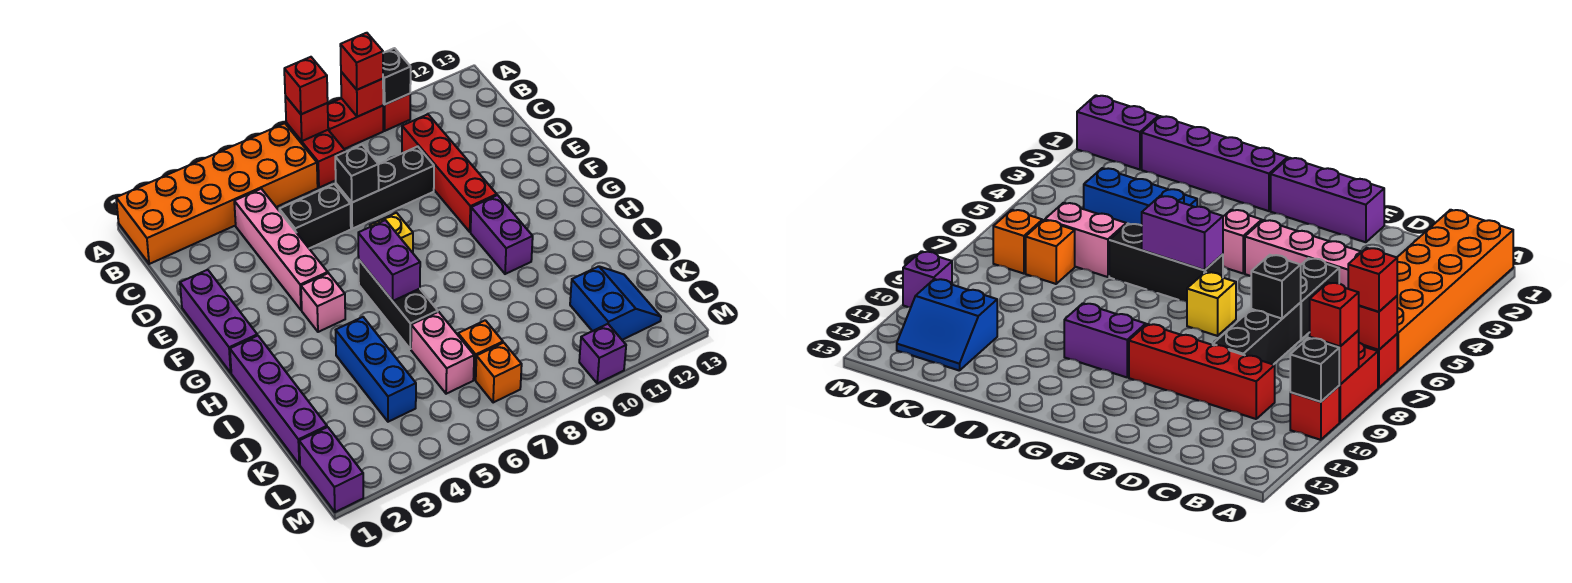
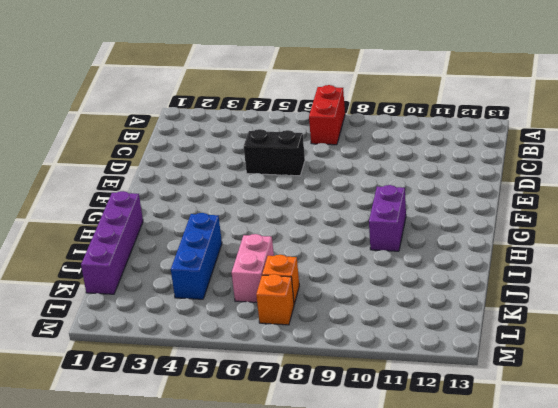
none -> orange 2x6 brick [116,123,318,264]
none -> red 1x2 brick [328,98,383,149]
none -> red 1x1 brick [383,94,410,131]

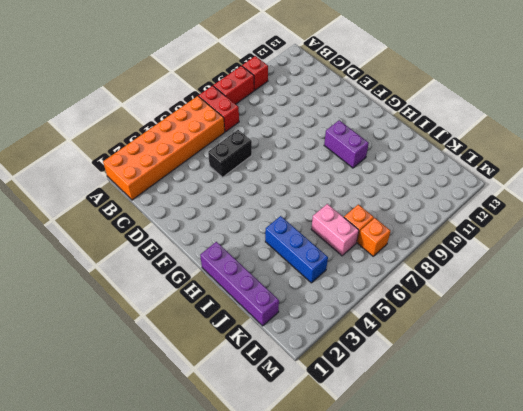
none -> pink 1x4 brick [234,189,328,310]
none -> red 1x4 brick [402,114,497,232]
none -> black 1x3 brick [336,146,434,229]

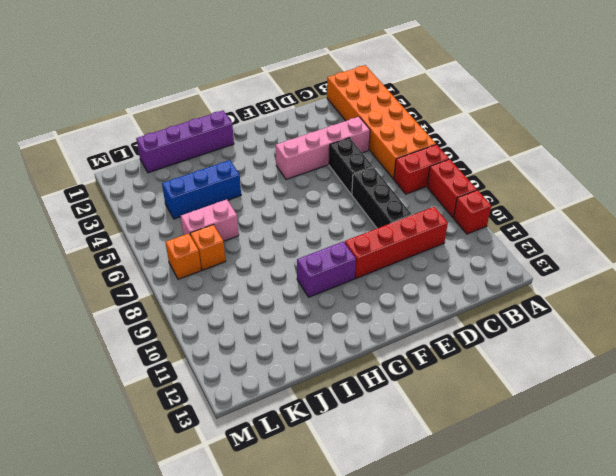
none -> purple 1x3 brick [180,270,257,373]
none -> yellow 1x1 brick [370,213,413,253]
none -> pink 1x1 brick [301,273,345,332]

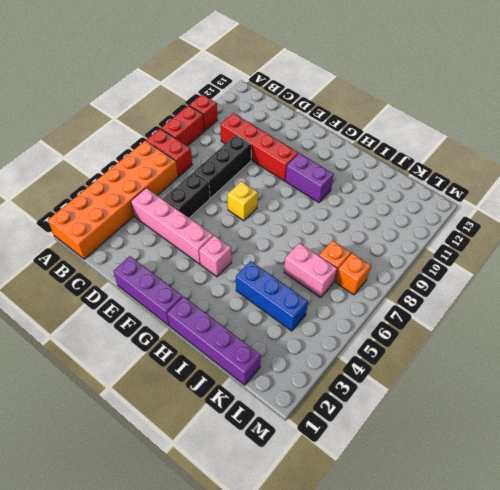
none -> black 1x3 brick [359,260,438,349]
none -> blue 2x2 slope [570,266,661,340]
none -> purple 1x2 brick [299,427,363,512]

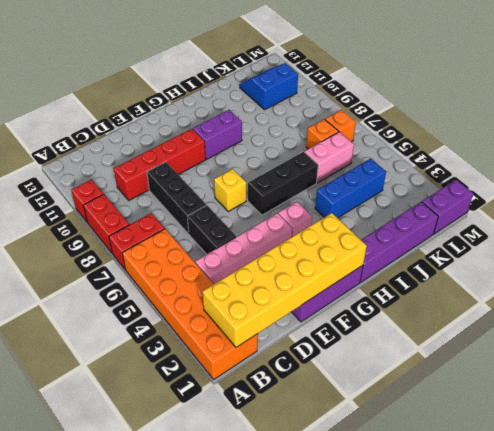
yellow 2x6 brick [202,213,367,347] -> none
none -> purple 1x1 brick [579,324,626,383]
none -> red 1x1 brick [285,96,328,141]
none -> red 1x1 brick [341,72,383,117]

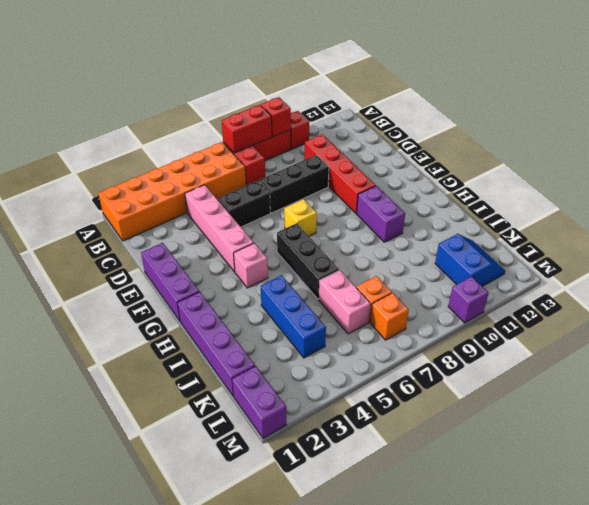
red 1x2 brick [221,105,272,153] -> red 1x1 brick [285,96,328,141]
none -> black 1x1 brick [383,48,411,105]
none -> black 1x1 brick [335,145,379,202]
none -> purple 1x2 brick [358,220,420,301]

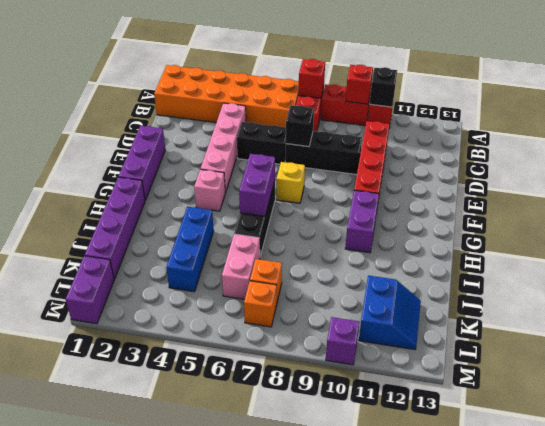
none -> red 1x1 brick [284,57,328,114]
none -> red 1x1 brick [340,33,383,90]

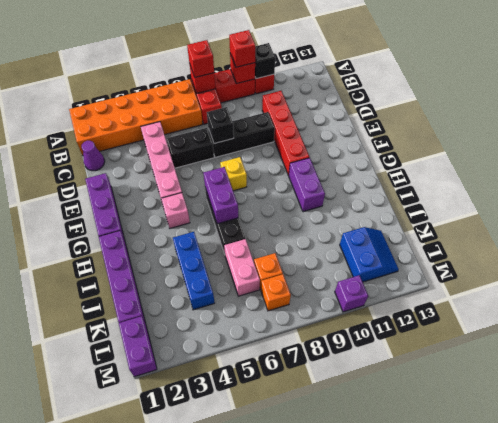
purple 1x1 cone [82,141,105,171] -> none

